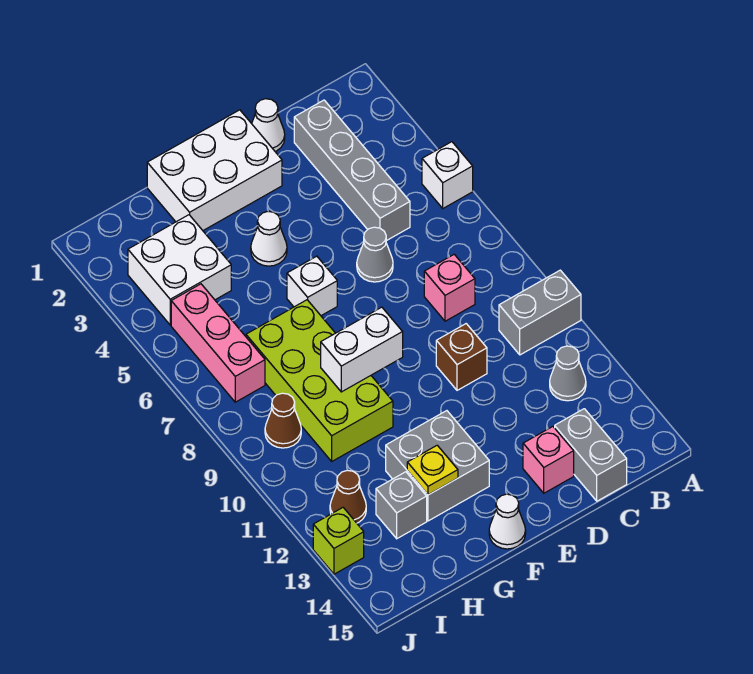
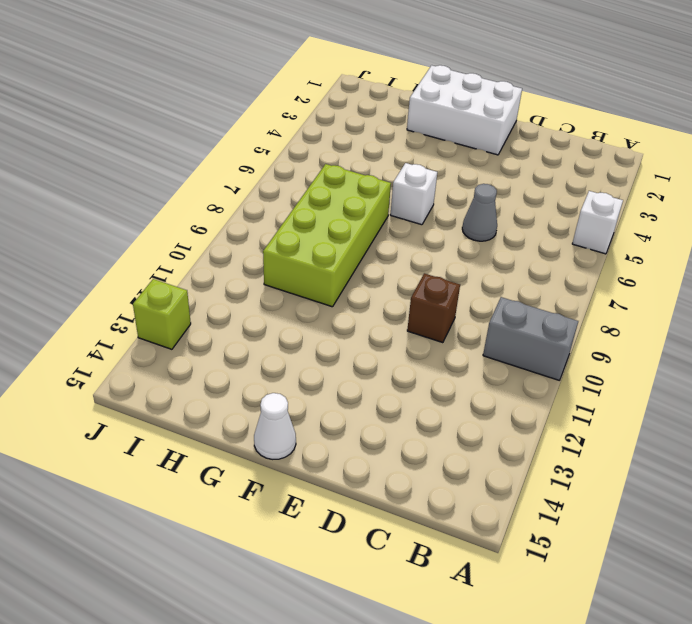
none -> grey 1x1 cone [550,346,586,401]
none -> grey 1x4 brick [294,100,410,241]
none -> pink 1x1 brick [424,254,475,321]

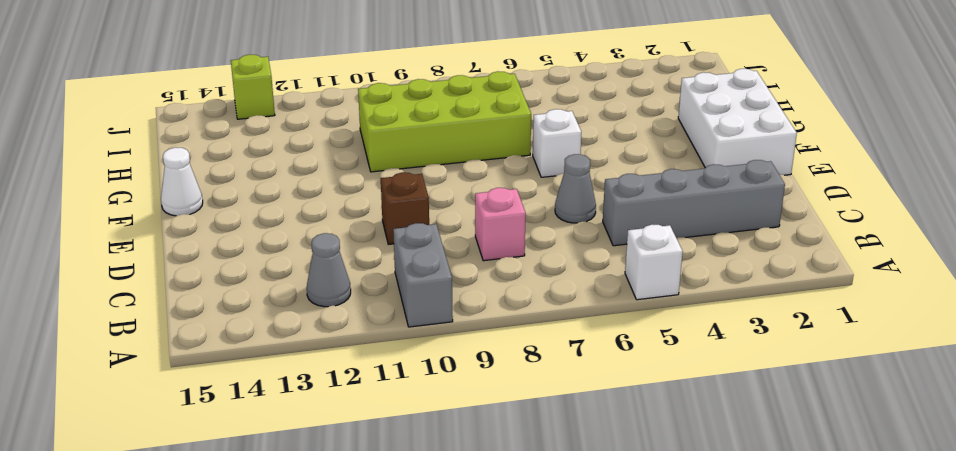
none -> grey 1x2 brick [555,409,627,501]
none -> white 1x1 cone [252,99,285,151]
none -> pink 1x1 brick [523,427,574,493]

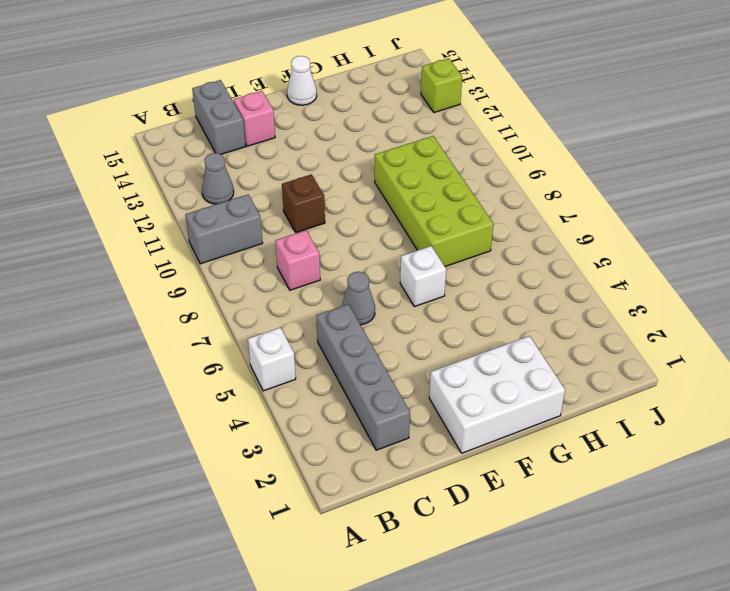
none -> white 1x1 cone [252,99,285,151]
none -> white 1x1 cone [251,211,287,266]
none -> grey 2x2 brick [386,411,489,521]

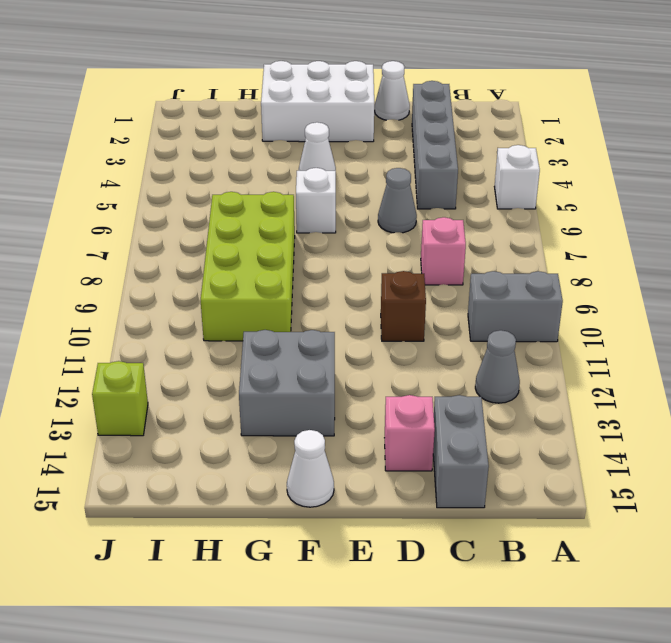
none -> white 2x2 brick [128,215,231,325]
none -> grey 1x1 brick [376,472,427,539]
none -> pink 1x3 brick [171,284,265,402]

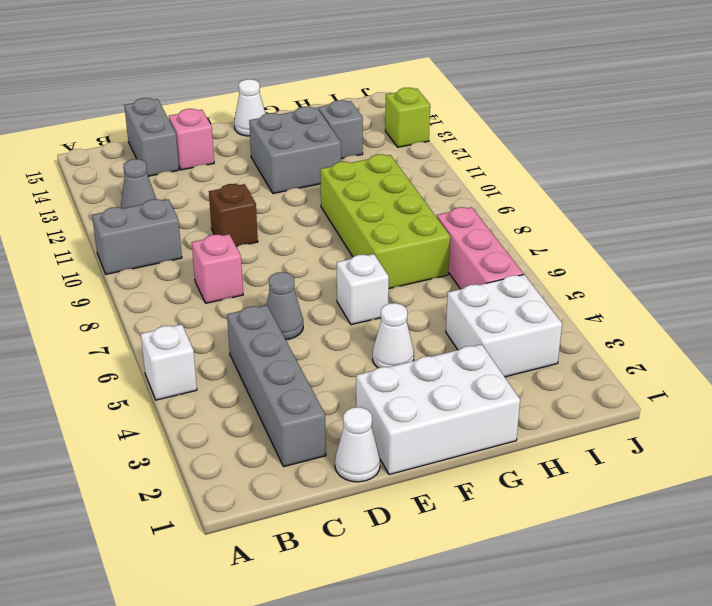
none -> brown 1x1 cone [265,393,301,448]
none -> brown 1x1 cone [330,470,366,523]
none -> white 1x2 brick [321,307,403,392]

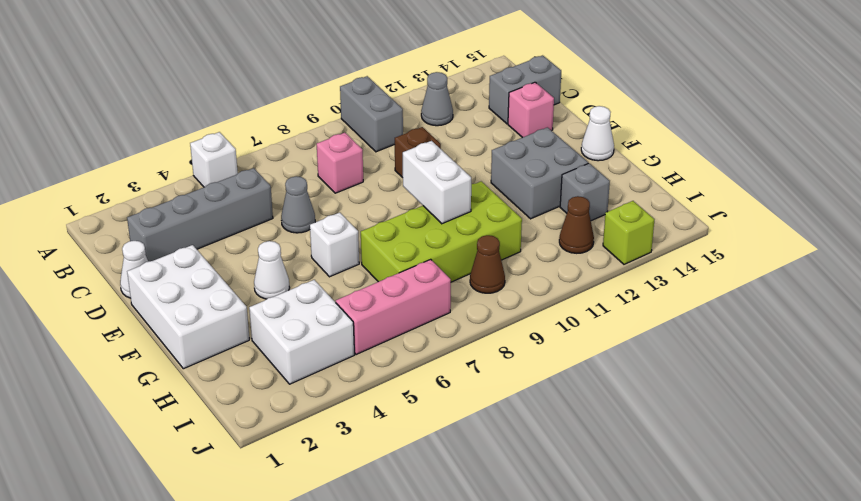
none -> yellow 1x1 plate [407,445,458,495]

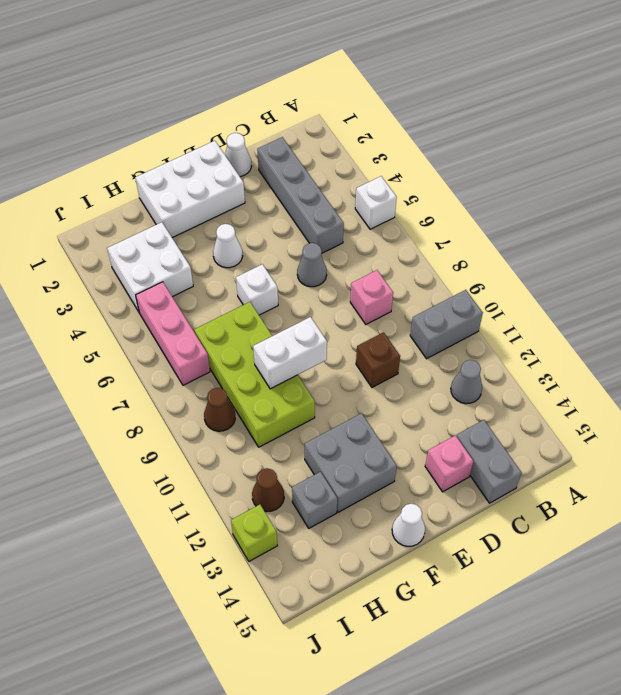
none -> yellow 1x1 plate [407,445,458,495]

